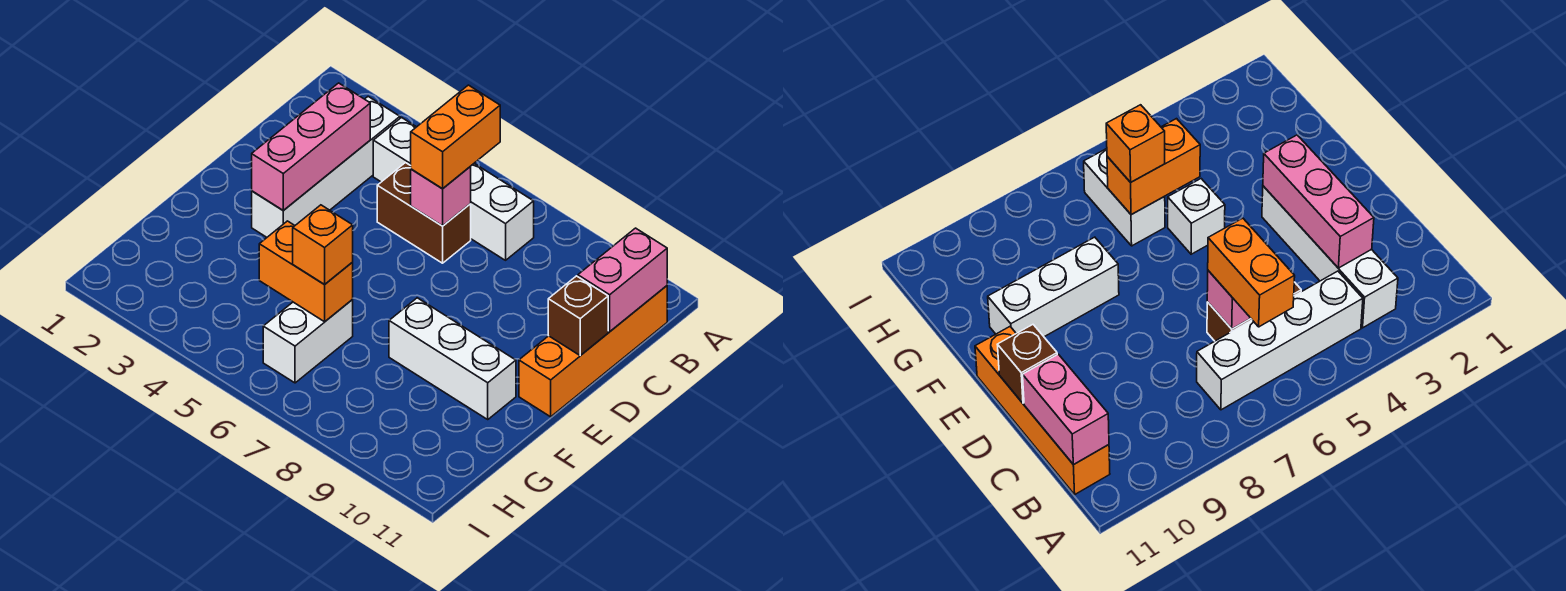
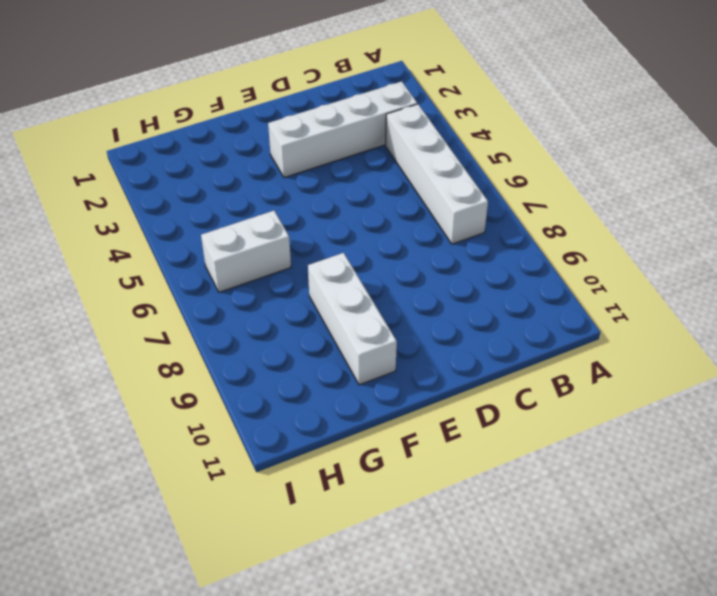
none -> orange 1x4 brick [519,286,667,417]
none -> brown 1x2 brick [377,163,471,263]
none -> white 1x1 brick [1168,179,1225,254]

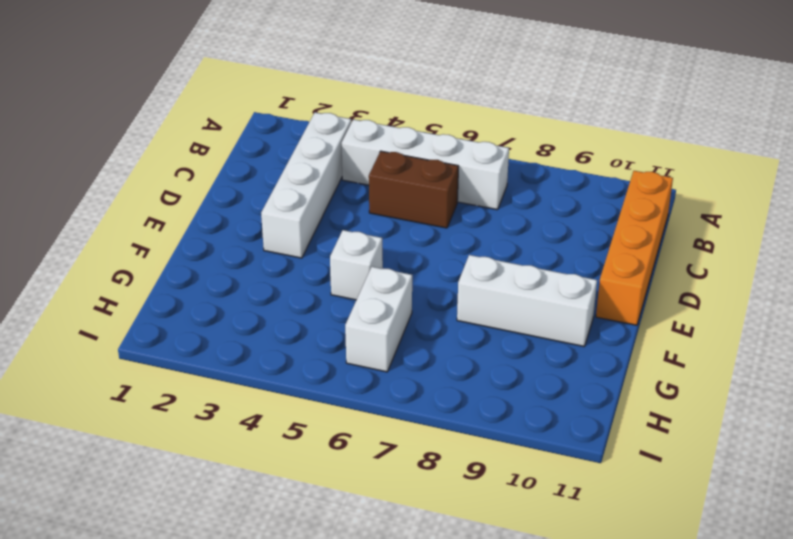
none -> pink 1x2 brick [578,228,667,331]
none -> pink 1x3 brick [252,83,370,211]
none -> pink 1x1 brick [411,167,471,226]

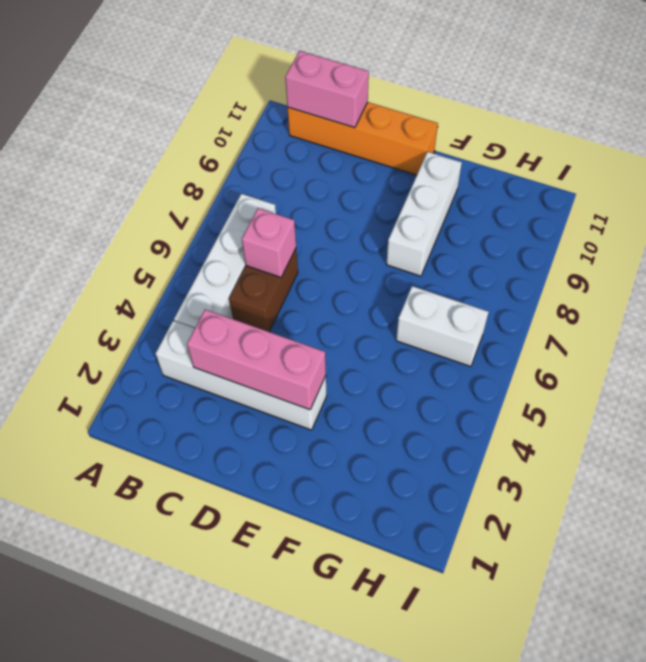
none -> white 1x1 brick [1168,179,1225,254]
none -> brown 1x1 brick [548,276,608,356]
none -> orange 1x2 brick [259,221,353,322]

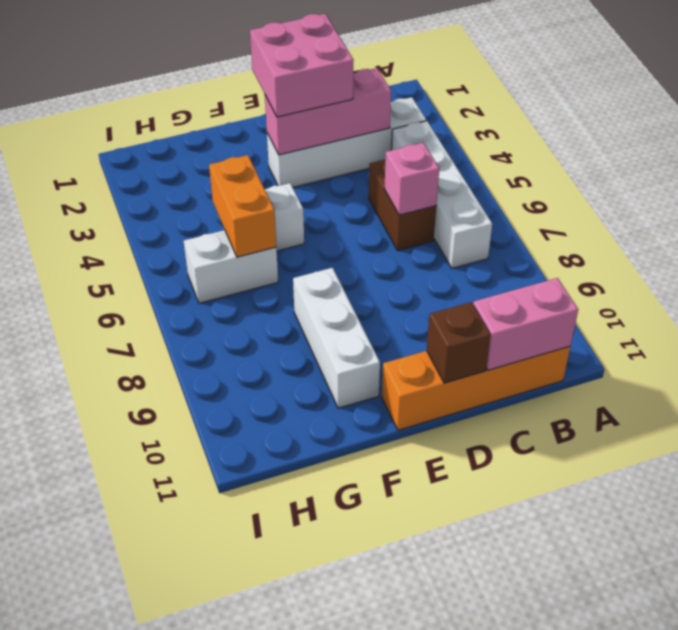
pink 2x2 brick [250,14,354,117] -> none
none -> orange 1x2 brick [411,85,500,189]
none -> orange 1x1 brick [293,205,353,285]

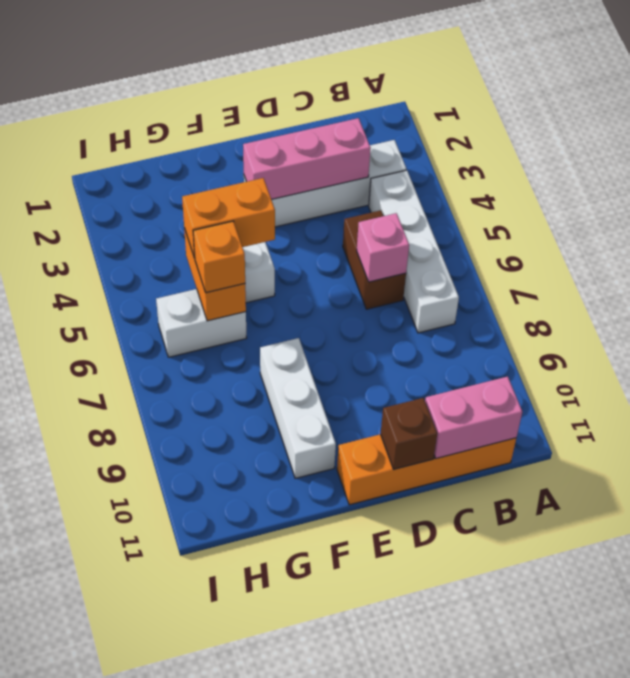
orange 1x2 brick [182,178,275,258] -> orange 1x2 brick moved to [411,85,500,189]

